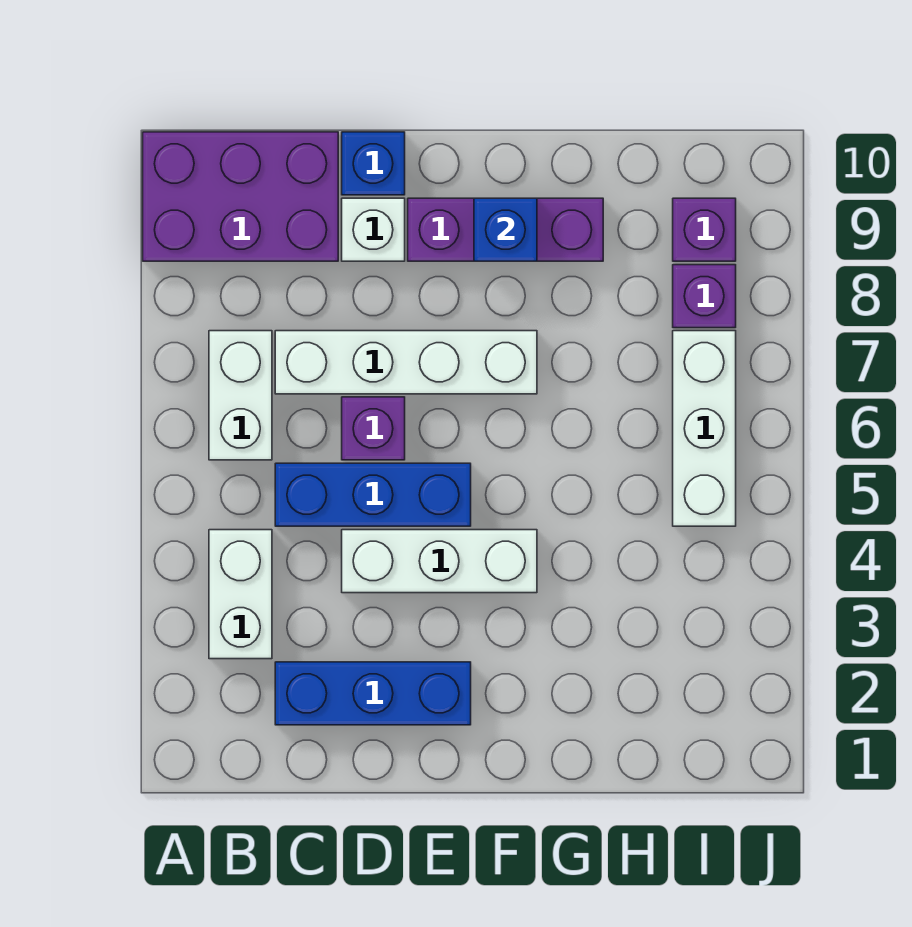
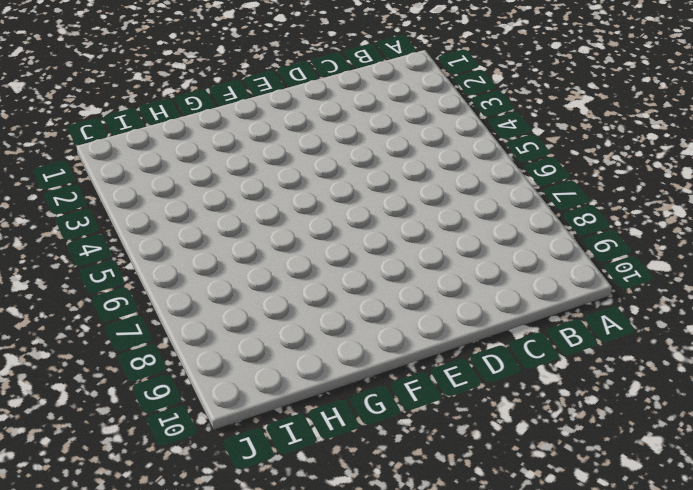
none -> purple 2x3 brick [143,132,338,261]
none -> white 1x2 brick [209,530,272,659]
none -> white 1x2 brick [209,331,272,460]

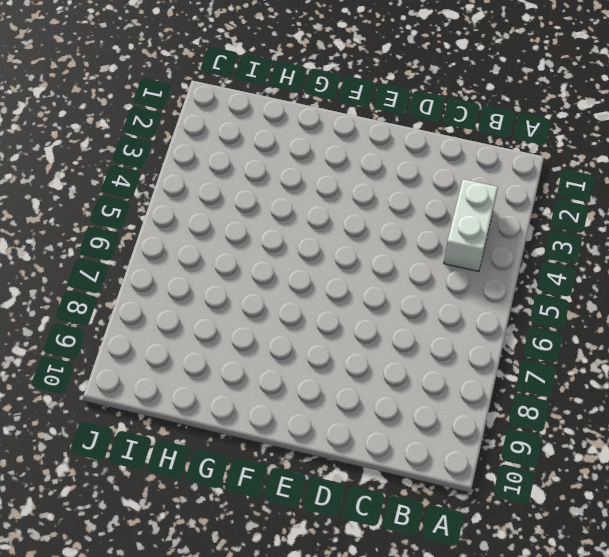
none -> purple 2x3 brick [143,132,338,261]
none -> white 1x2 brick [209,331,272,460]
none -> blue 1x3 brick [275,662,471,725]

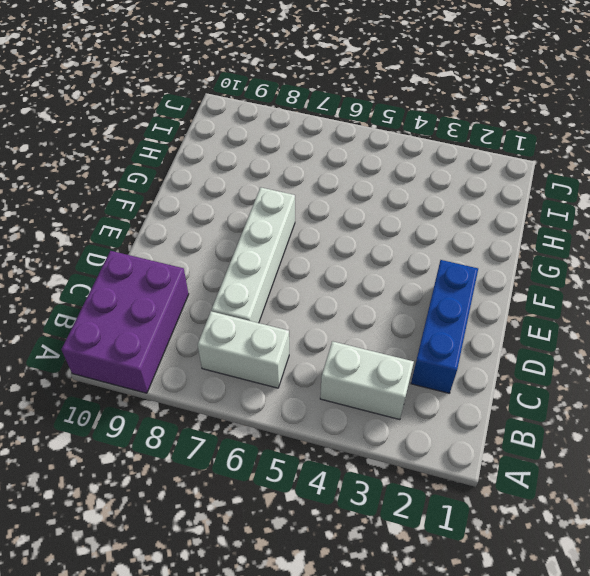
none -> blue 1x3 brick [275,463,471,526]
none -> white 1x3 brick [342,530,537,593]
none -> purple 1x1 brick [342,397,405,460]

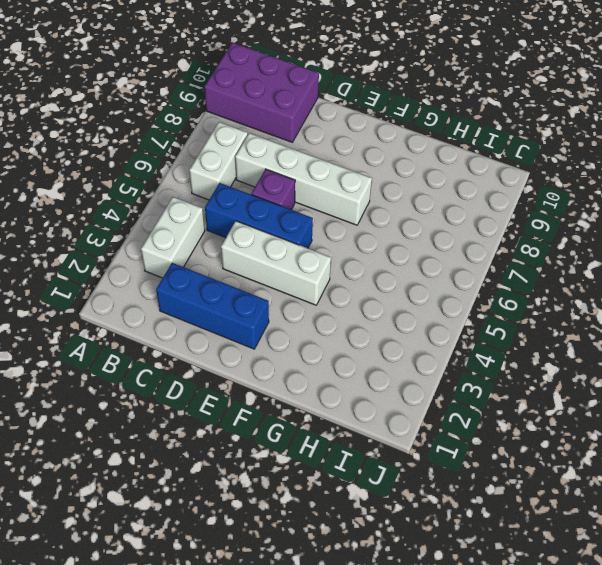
none -> white 1x1 brick [342,198,405,261]
none -> blue 1x1 brick [342,132,405,195]
none -> purple 1x3 brick [408,198,603,261]

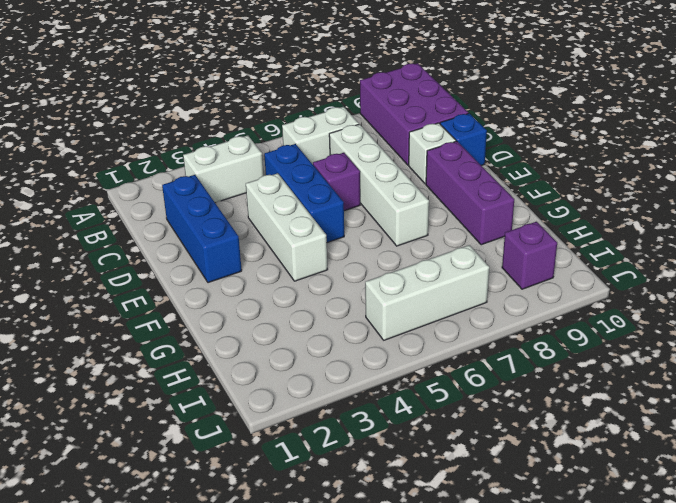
none -> purple 1x1 brick [673,265,736,328]
none -> blue 1x1 brick [474,198,537,261]

